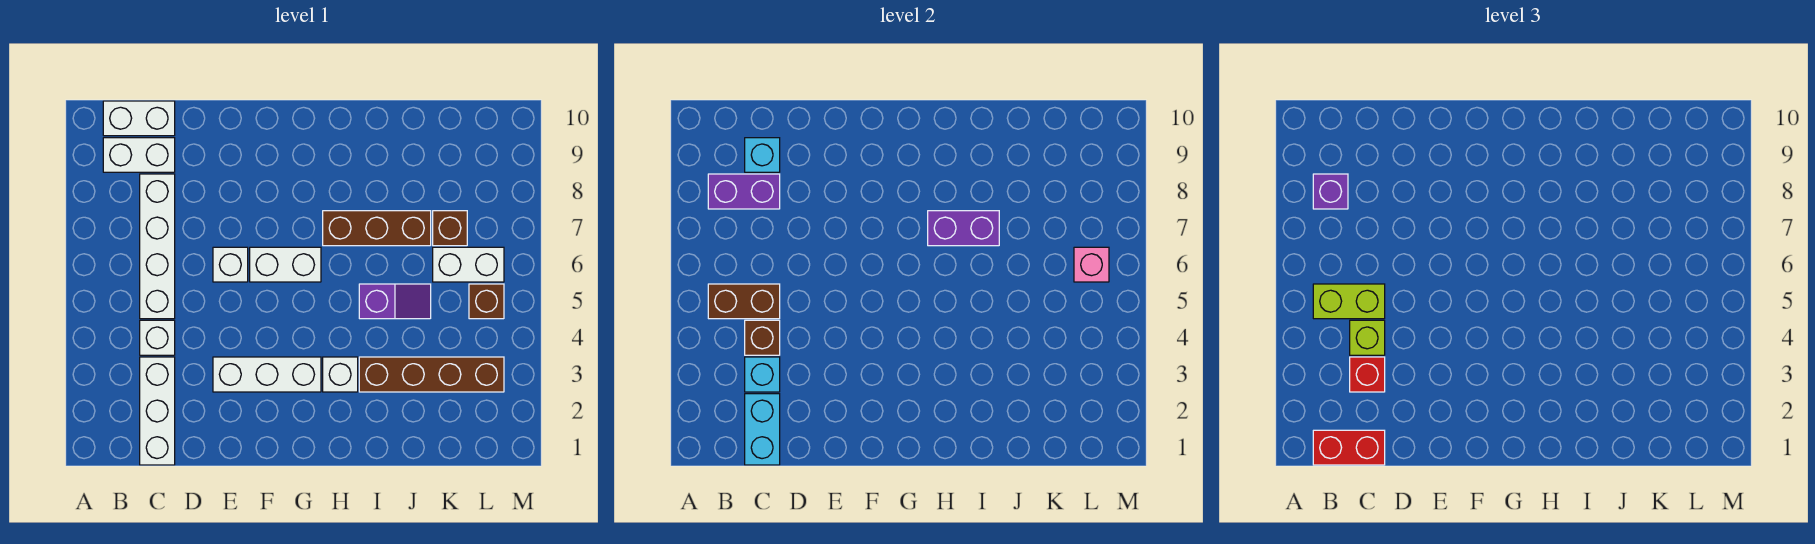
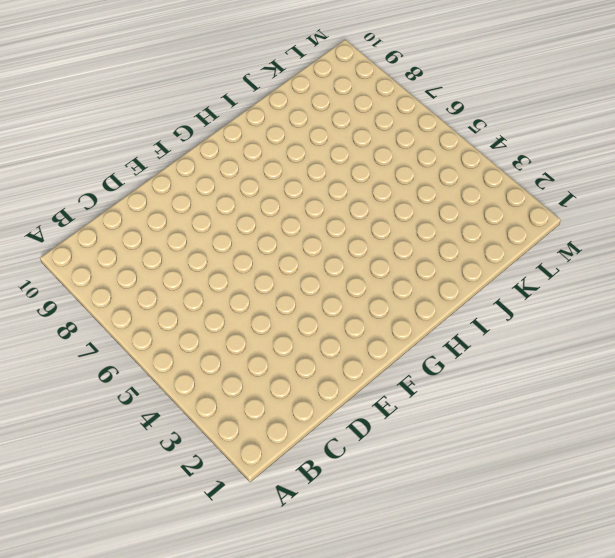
none -> white 1x2 brick [103,138,175,172]
none -> white 1x2 brick [103,101,175,136]
none -> white 1x3 brick [140,357,175,465]

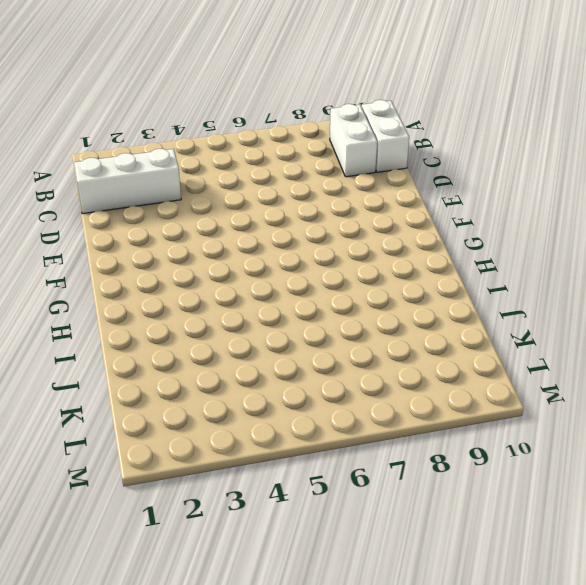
none -> white 1x1 brick [140,320,175,355]
none -> white 1x4 brick [140,174,175,319]
none -> white 1x3 brick [213,357,321,392]

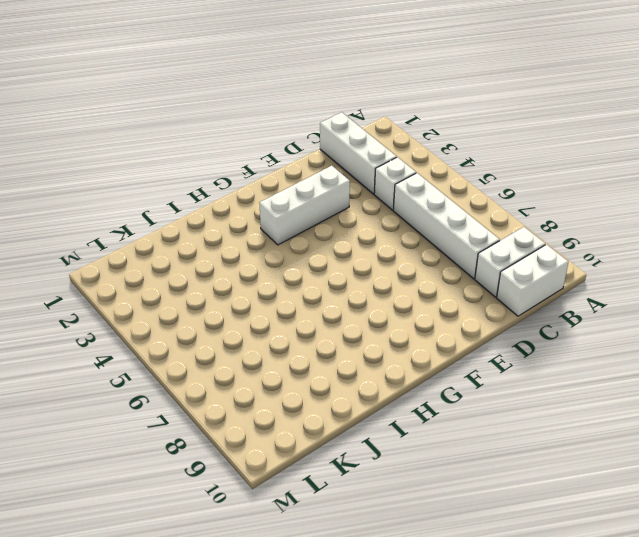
none -> white 1x1 brick [213,247,248,282]
none -> white 1x2 brick [250,247,321,282]
none -> white 1x1 brick [323,357,358,392]

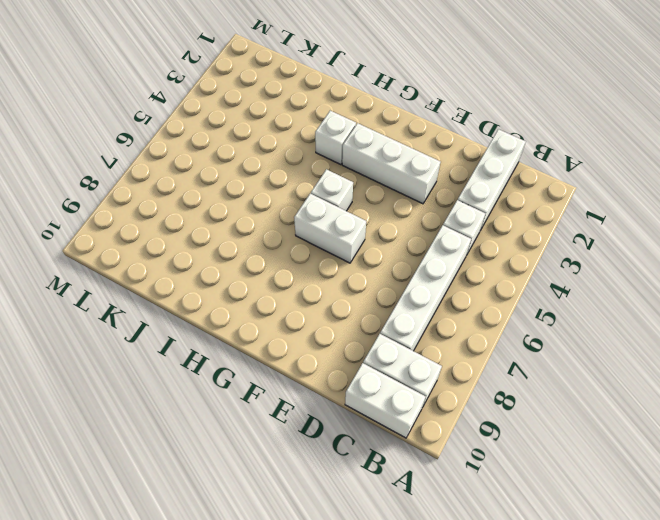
white 1x1 brick [311,169,353,211] -> white 1x1 brick moved to [213,247,248,282]
none -> brown 1x3 brick [323,211,431,246]
none -> brown 1x4 brick [359,357,504,392]
none -> purple 1x2 slope [359,284,431,319]

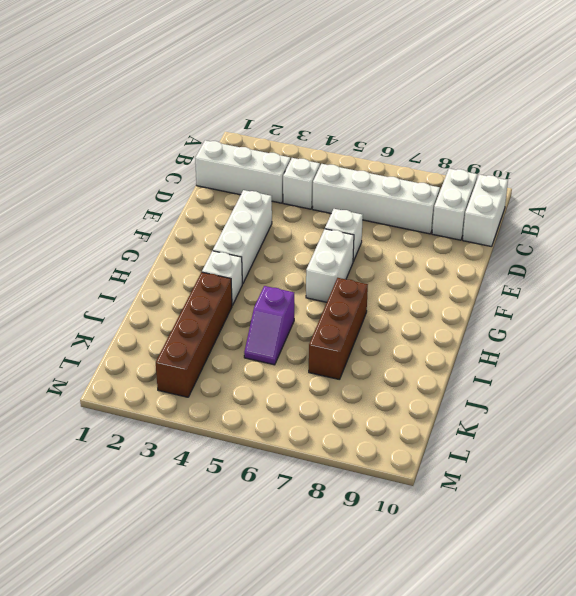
none -> white 1x2 brick [433,247,504,282]
none -> brown 1x1 brick [433,211,467,246]
none -> brown 1x1 brick [469,284,504,319]

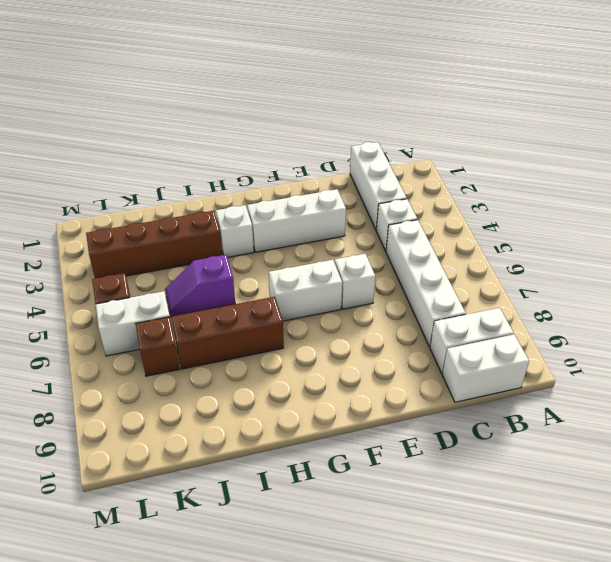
none -> brown 1x2 brick [708,284,780,319]
none -> purple 1x2 brick [708,174,780,209]
none -> cyan 1x2 brick [745,394,780,465]

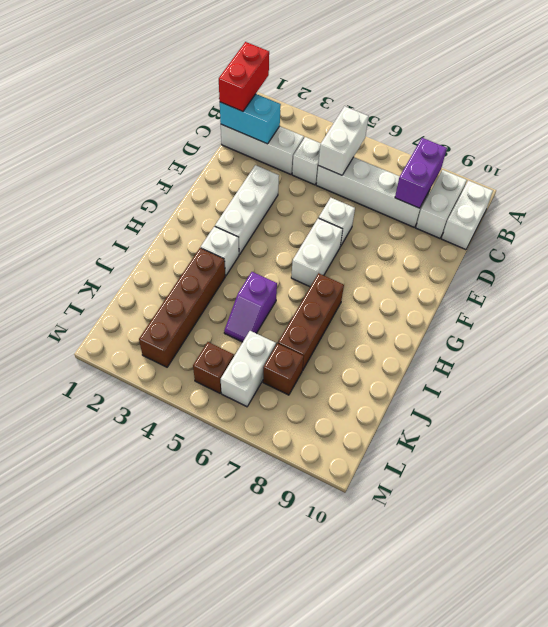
white 1x2 brick [318,106,369,175] -> brown 1x2 brick [708,284,780,319]
none -> cyan 1x1 brick [745,357,780,392]
none -> brown 1x1 brick [745,320,780,355]
none -> cyan 1x1 brick [745,138,780,172]

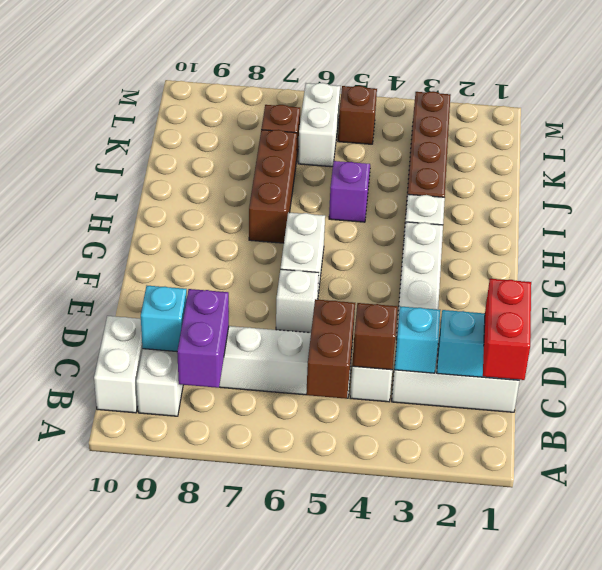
none -> purple 1x2 brick [928,211,999,246]
none -> pink 1x1 brick [1074,247,1109,282]
none -> lime 1x2 brick [1313,284,1385,319]

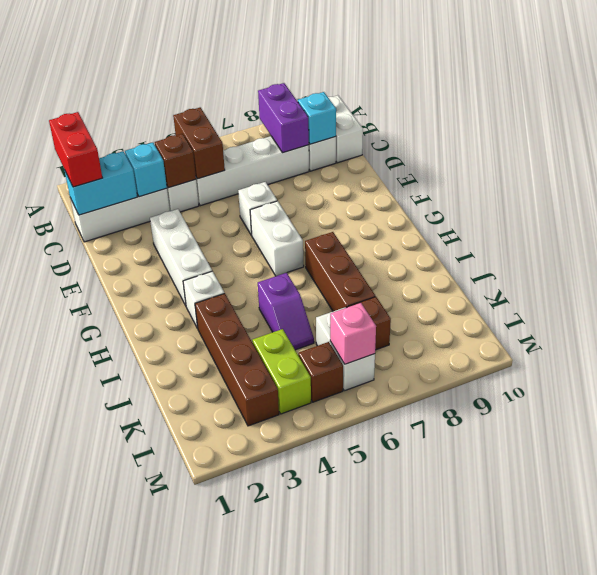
lime 1x2 brick [252,329,311,414] -> lime 1x2 brick moved to [1313,284,1385,319]
none -> purple 1x2 brick [928,211,999,246]
none -> purple 1x1 brick [1313,174,1348,209]
none -> red 1x1 brick [1350,357,1385,392]

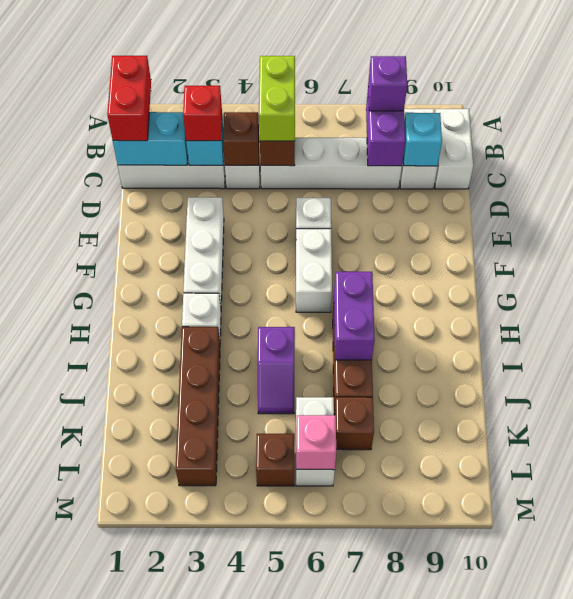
none -> lime 1x1 brick [1350,320,1385,355]

